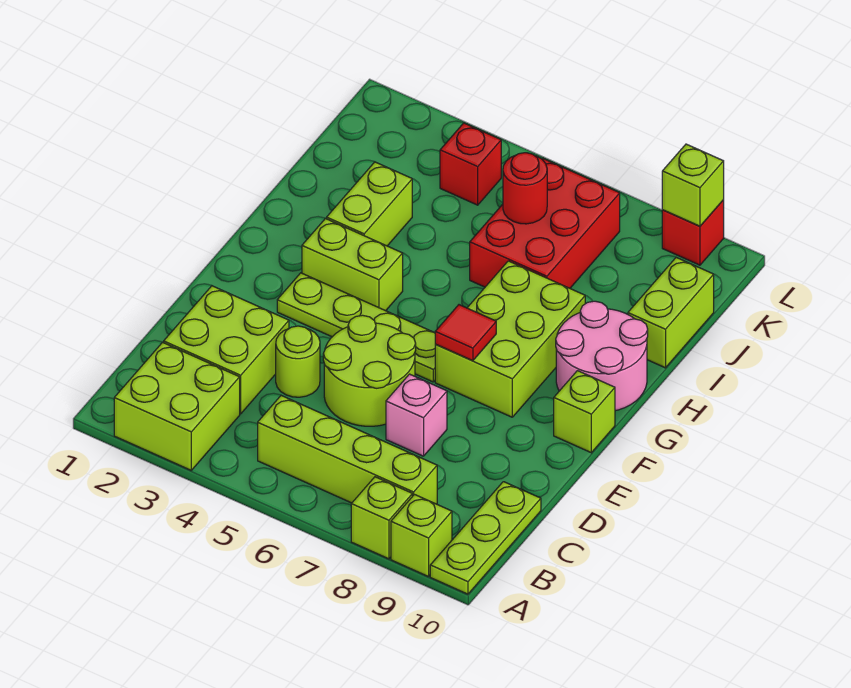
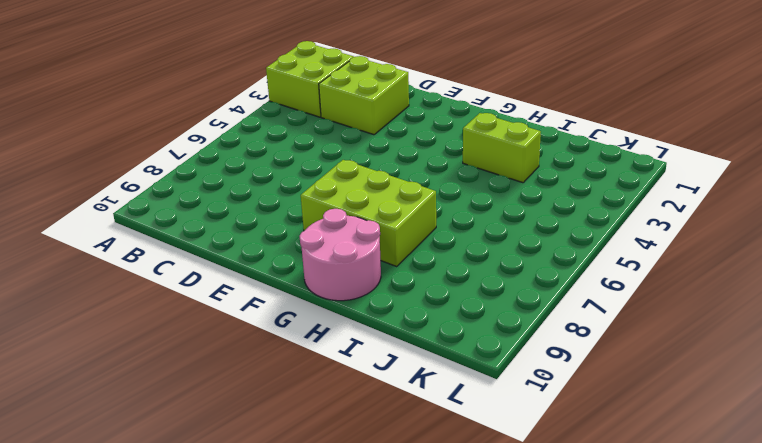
none -> lime 1x1 brick [351,477,412,559]
none -> lime 1x1 brick [391,495,452,577]
none -> lime 1x3 plate [430,482,541,594]

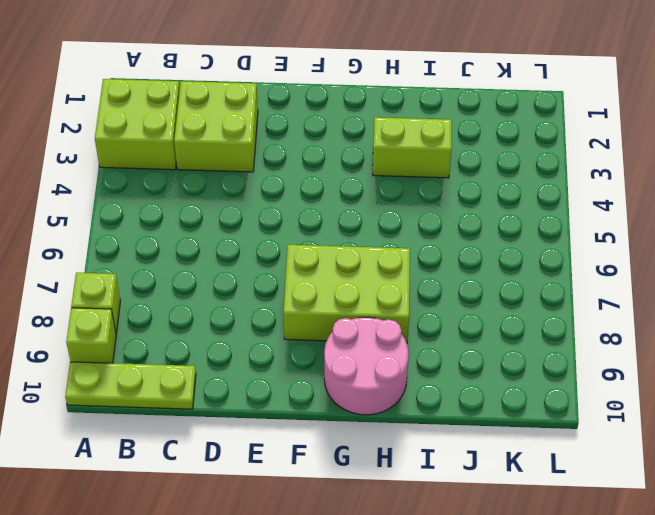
none -> lime 1x4 brick [258,396,437,504]
none -> lime 1x1 round brick [276,326,320,397]
none -> lime 2x2 round brick [323,315,416,426]

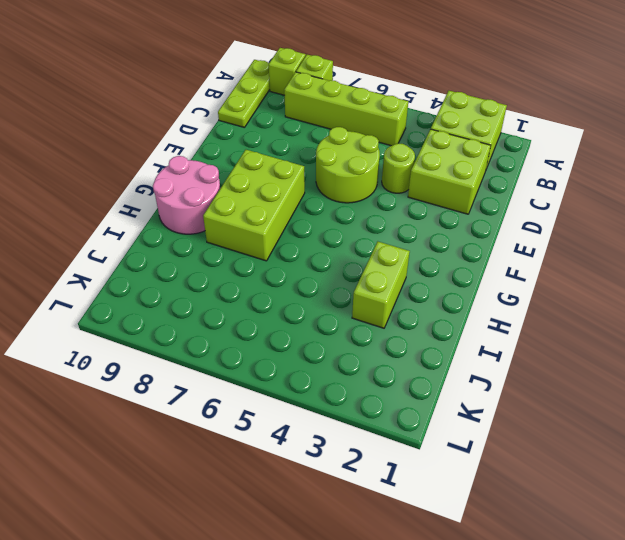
none -> pink 1x1 brick [386,374,447,456]
none -> lime 1x4 plate [277,273,435,382]
none -> lime 1x1 brick [554,371,615,453]

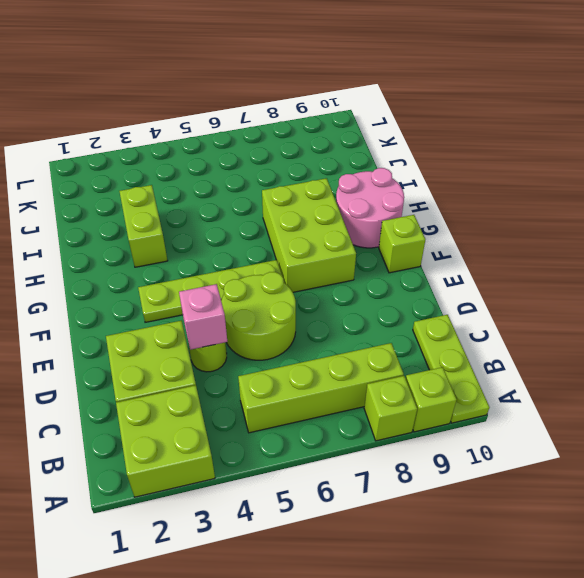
pink 1x1 brick [179,284,227,350] -> pink 1x1 brick moved to [386,374,447,456]
none -> lime 1x2 brick [302,218,403,311]
none -> red 2x3 brick [470,158,620,288]
none -> lime 1x2 brick [628,257,714,368]

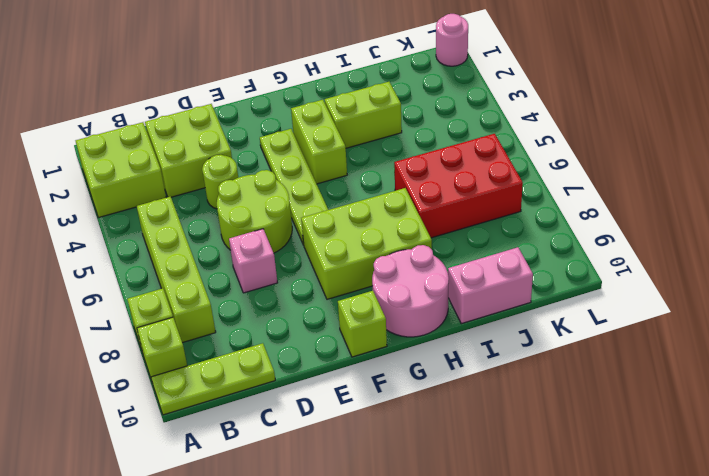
pink 1x2 brick [448,247,533,324] -> lime 1x2 brick [628,257,714,368]
pink 1x1 round brick [436,14,468,66] -> none
none -> red 1x1 brick [440,123,501,205]
none -> red 1x1 brick [662,200,724,265]
none -> red 1x1 tile [435,305,496,361]

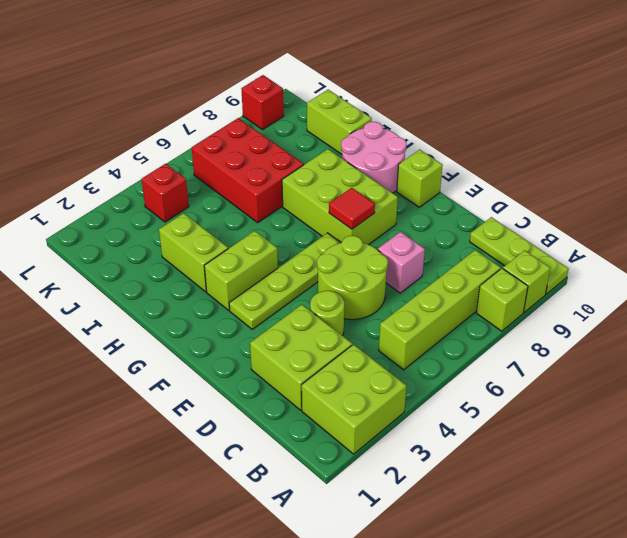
none -> red 1x1 round brick [503,153,547,224]
none -> lime 1x1 brick [662,144,724,226]

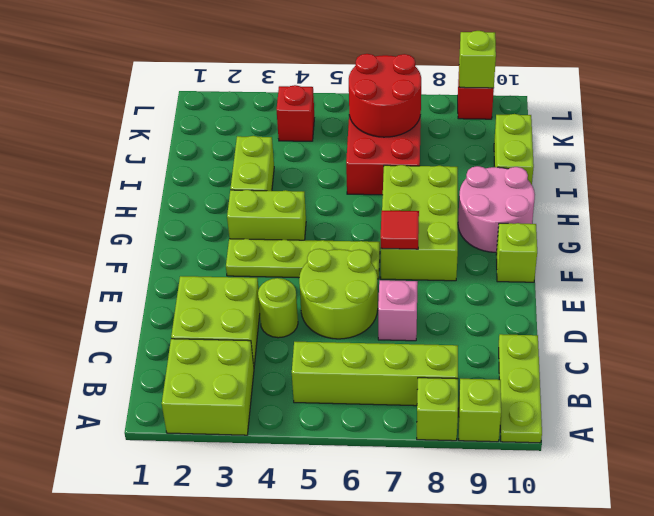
red 2x2 round brick [349,54,421,137] -> red 1x1 round brick [503,153,547,224]

